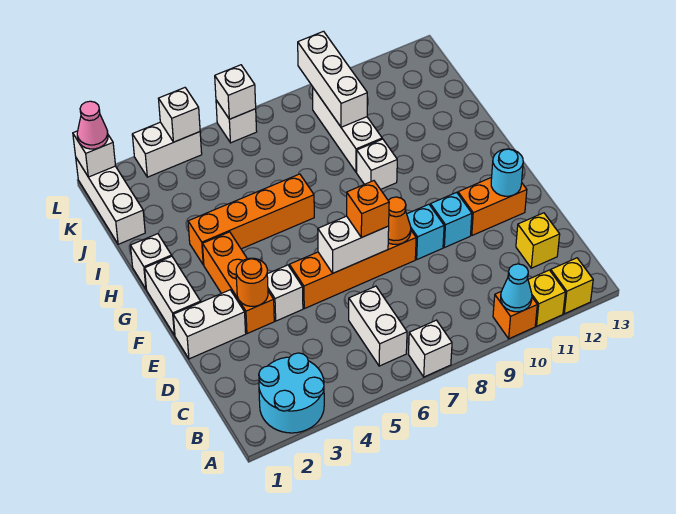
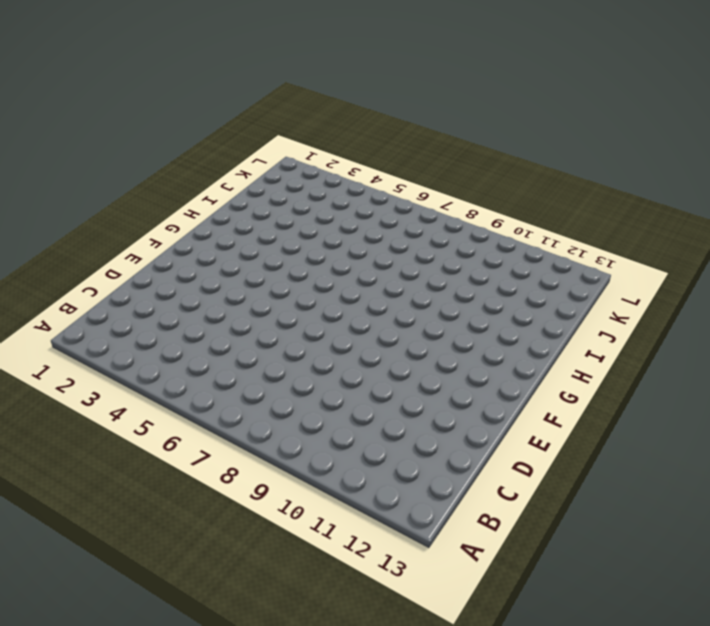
none -> cyan 2x2 round brick [259,353,324,433]
none -> white 1x1 brick [408,320,452,377]
none -> orange 1x1 brick [493,292,537,339]
none -> yellow 1x1 brick [528,270,565,326]

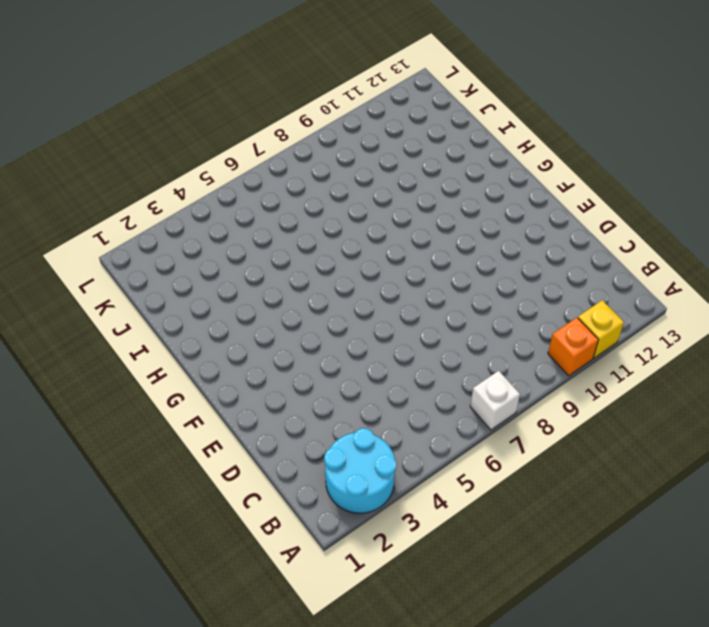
none -> yellow 1x1 brick [551,258,593,314]
none -> white 1x2 brick [349,286,407,366]
none -> yellow 1x1 brick [516,213,560,268]
none -> white 1x2 brick [173,290,246,359]

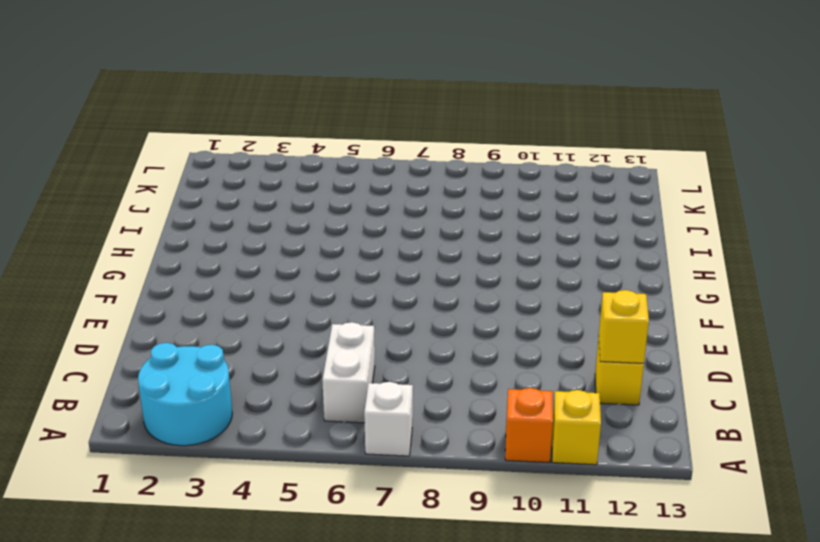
yellow 1x1 brick [599,290,649,363] -> yellow 1x1 brick moved to [551,258,593,314]
none -> white 1x2 brick [173,290,246,359]
none -> orange 1x3 brick [203,232,274,334]
none -> white 1x1 brick [267,265,303,321]
none -> orange 1x4 brick [290,231,416,309]

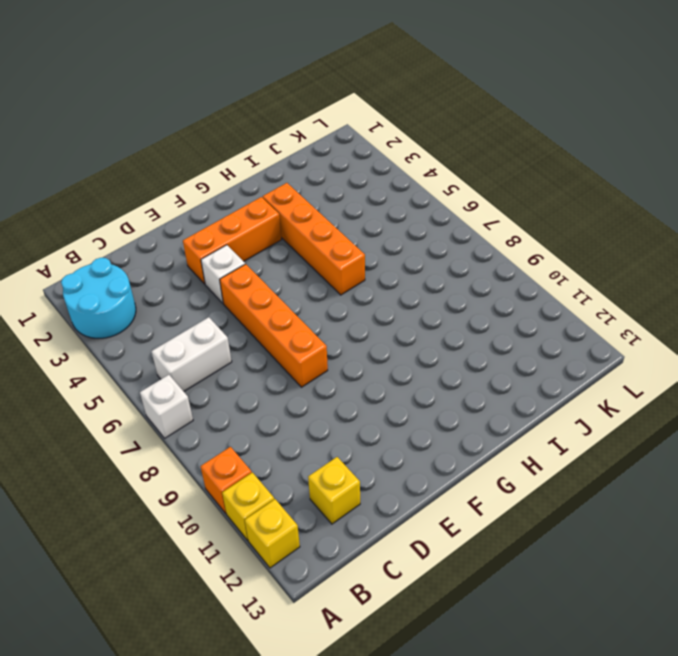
none -> white 1x2 brick [173,290,246,359]
none -> cyan 1x1 brick [407,204,444,259]
none -> cyan 1x1 brick [430,192,472,248]
none -> orange 1x2 brick [458,177,527,235]

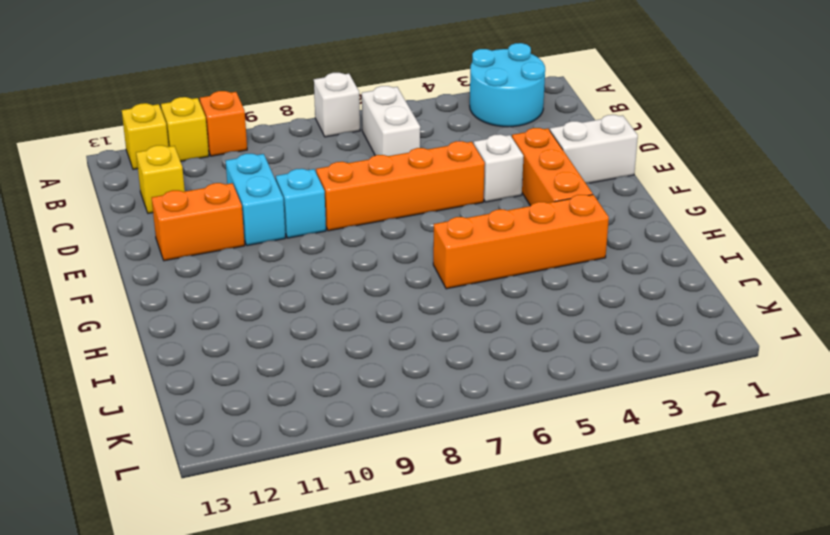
cyan 1x2 brick [226,154,286,246] -> cyan 1x1 brick [430,192,472,248]
none -> white 1x2 brick [145,256,201,335]
none -> white 1x1 brick [130,234,172,289]
none -> white 1x1 brick [357,139,397,189]
none -> white 1x3 brick [313,88,382,172]

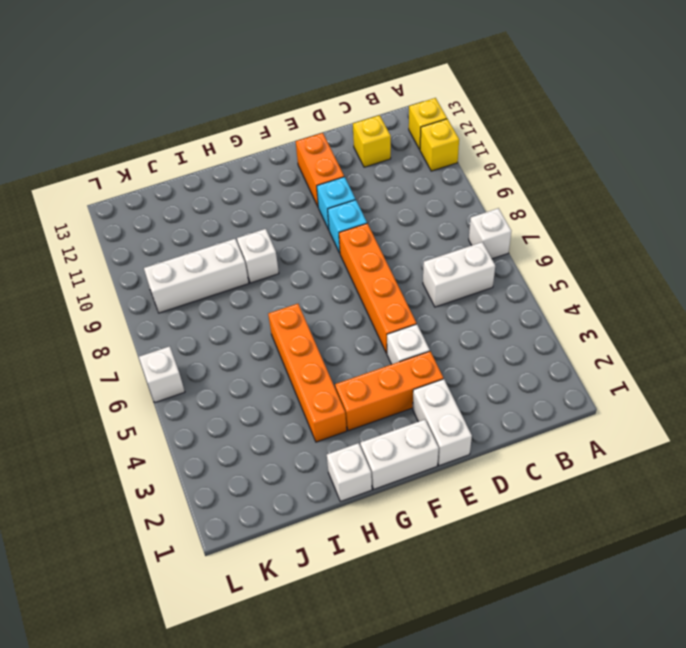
none -> cyan 2x2 round brick [259,353,324,433]
none -> orange 1x1 brick [493,292,537,339]
none -> white 1x3 brick [76,158,145,244]
none -> white 1x2 brick [132,122,202,177]

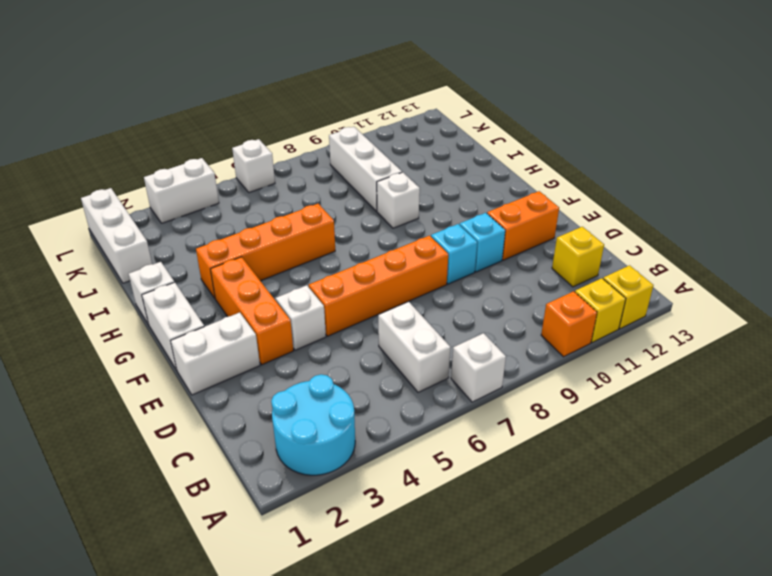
none -> cyan 1x1 cone [501,264,532,312]
none -> orange 1x1 round brick [236,258,268,306]
none -> white 1x2 brick [318,216,389,273]
none -> orange 1x1 cone [388,197,411,244]

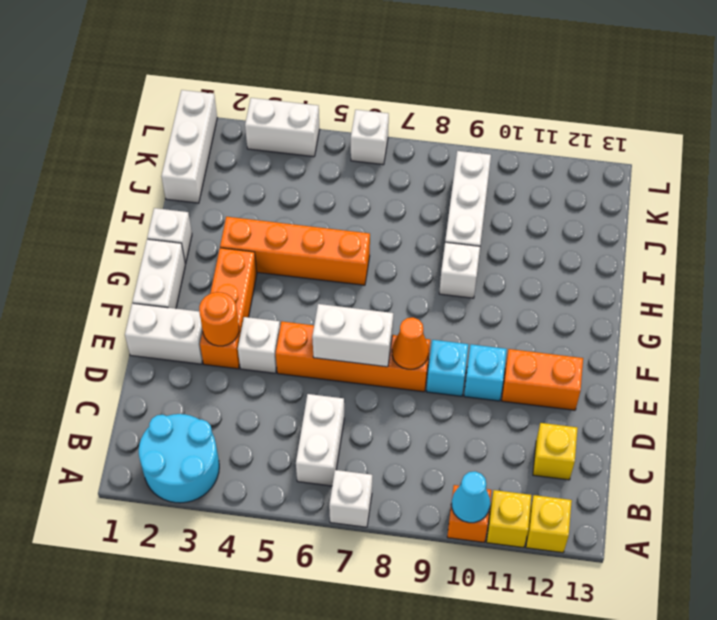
none -> cyan 1x1 round brick [491,149,523,196]
none -> white 1x3 brick [298,31,367,127]
none -> white 1x1 brick [73,131,116,177]
none -> white 1x1 brick [158,88,200,142]

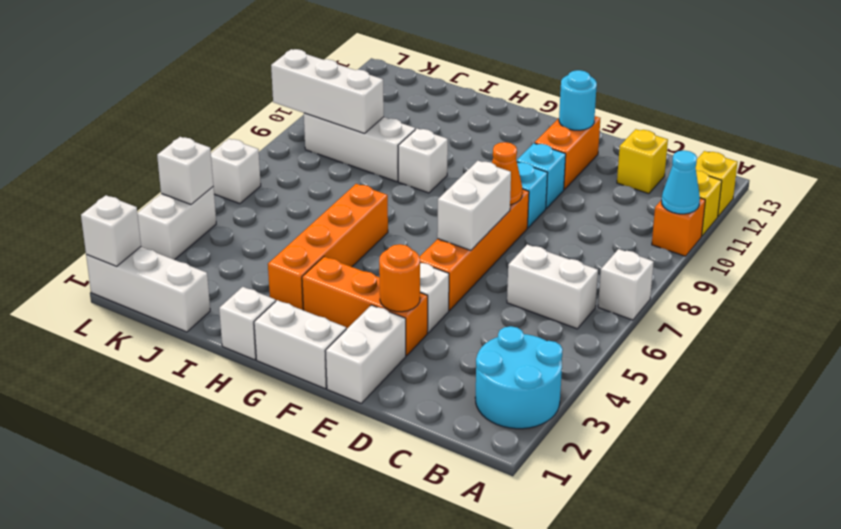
none -> white 1x1 brick [215,65,256,119]
none -> orange 1x1 brick [347,181,389,238]
none -> pink 1x1 cone [77,101,108,149]

